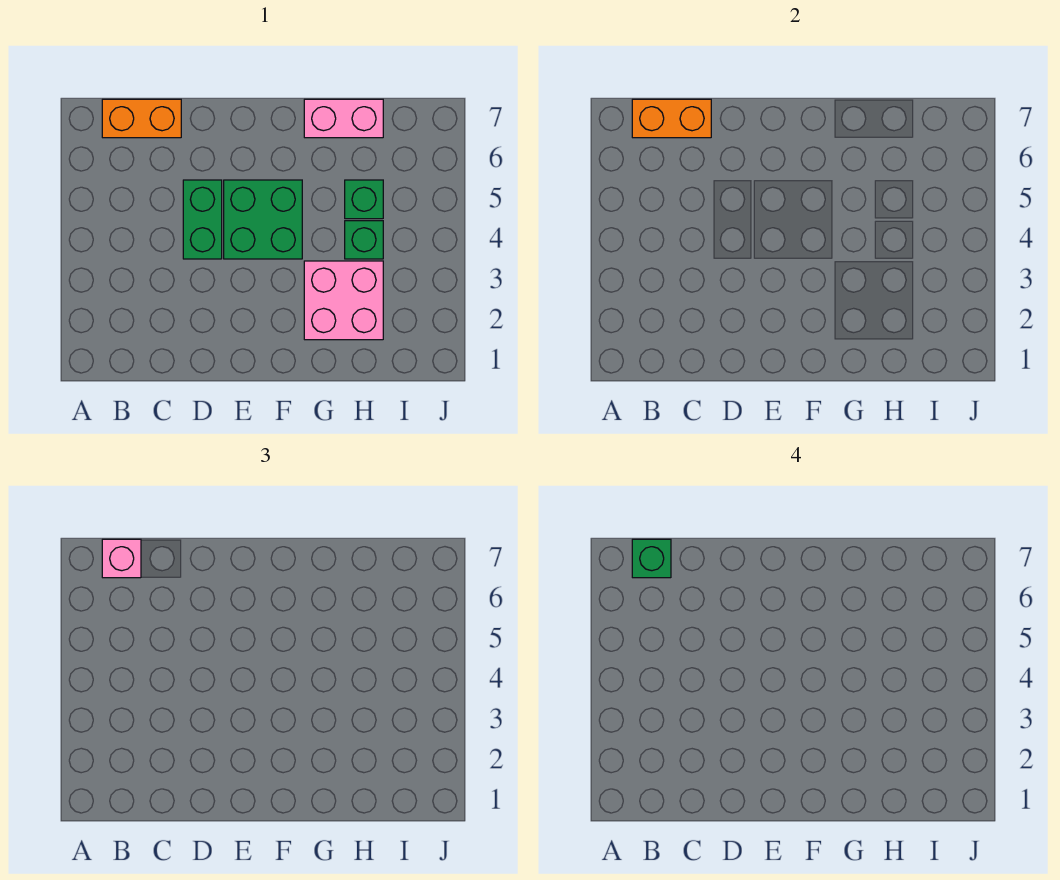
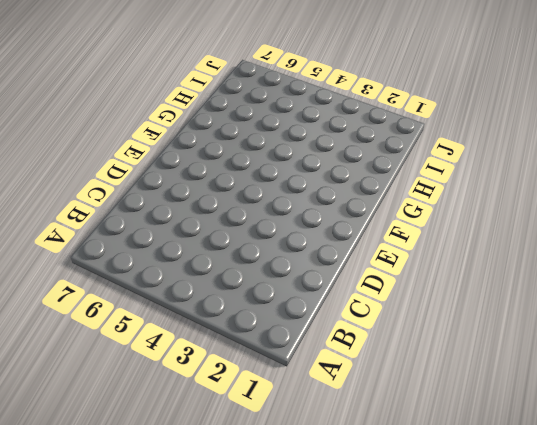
none -> orange 1x2 brick [102,99,181,138]
none -> green 1x2 brick [183,180,222,259]

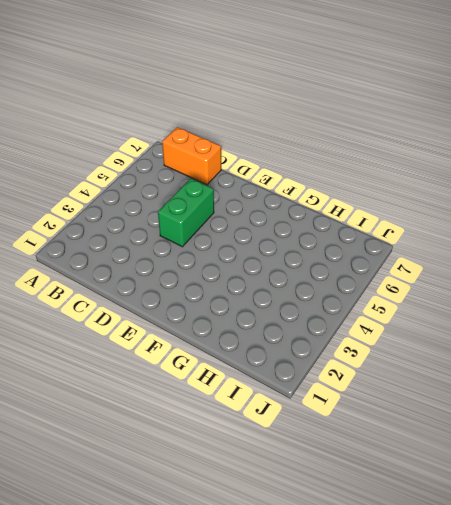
none -> green 2x2 brick [224,180,302,259]
none -> pink 2x2 brick [304,261,383,340]

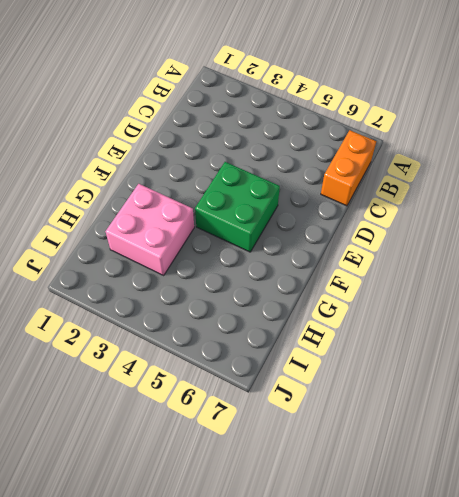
none -> green 1x2 brick [183,180,222,259]
none -> pink 1x2 brick [304,99,383,138]

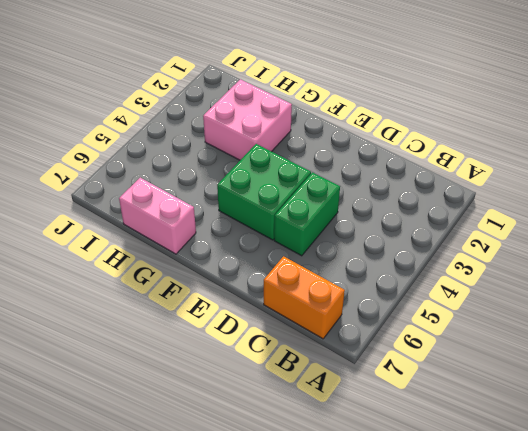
none -> green 1x1 brick [345,221,383,259]
none -> green 1x1 brick [345,180,383,219]

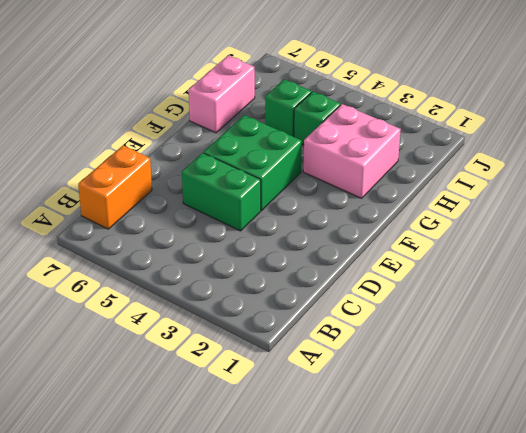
none -> orange 1x2 brick [632,99,711,138]
none -> pink 1x1 brick [102,539,141,578]

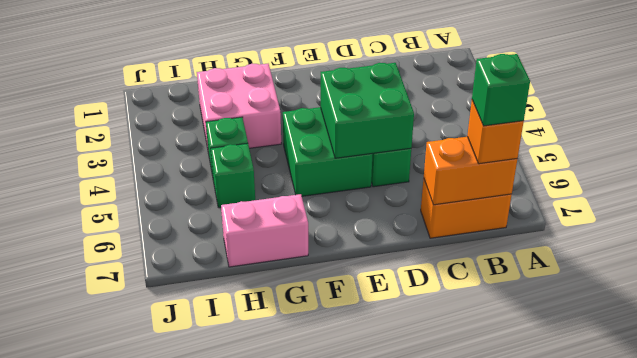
orange 1x1 brick [467,100,524,164] -> pink 1x1 brick [102,539,141,578]
green 2x2 brick [321,63,414,158] -> none

